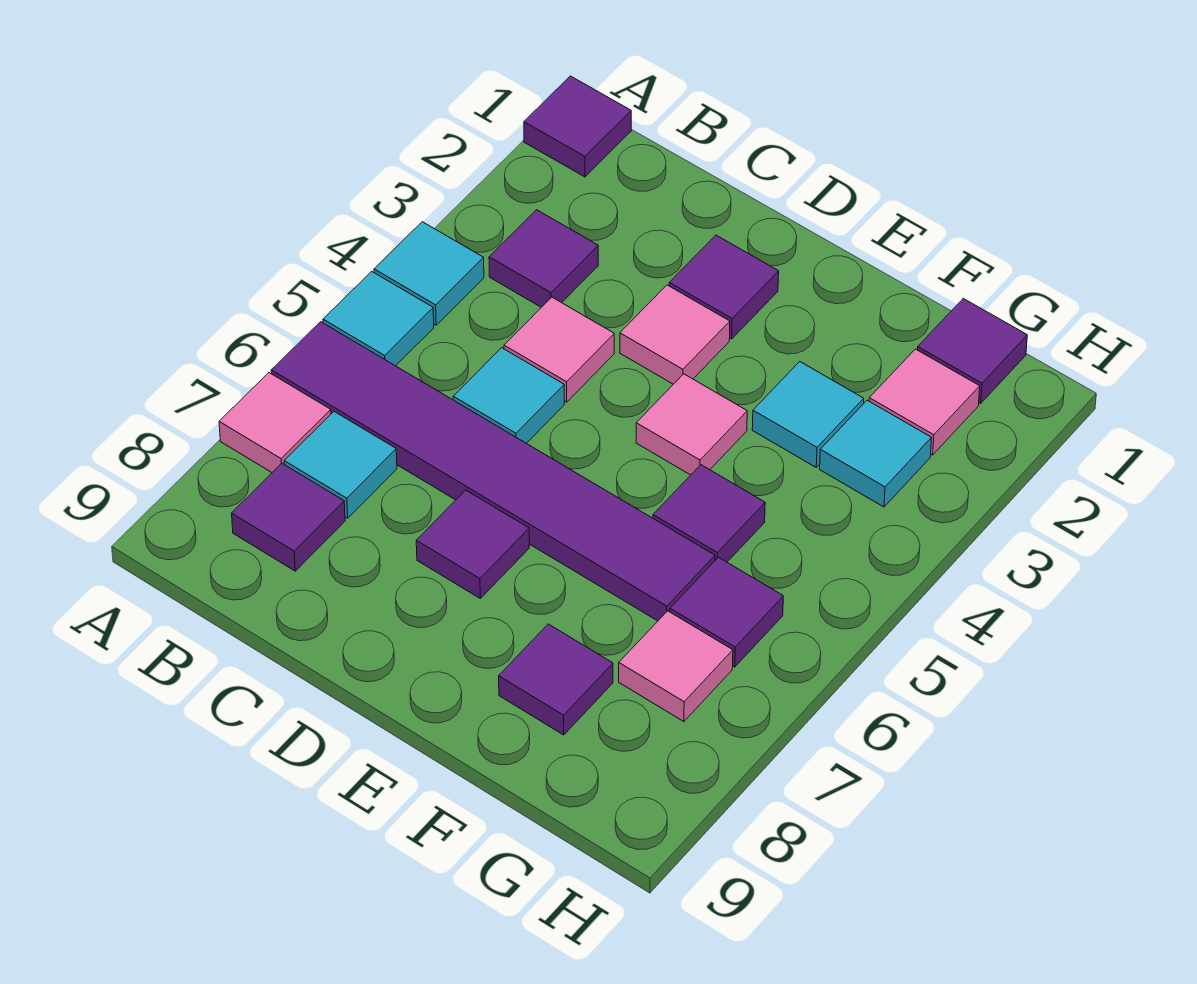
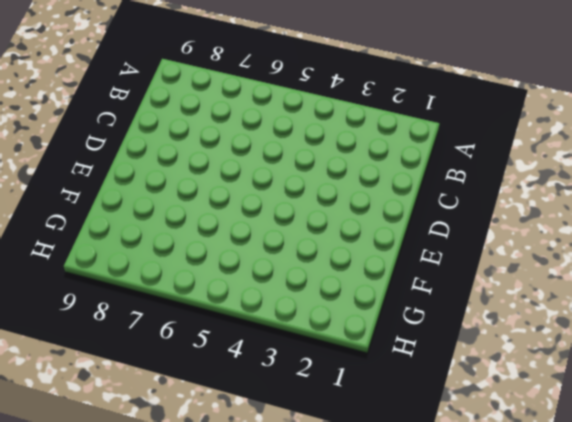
none -> purple 1x1 tile [524,76,631,177]
none -> cyan 1x1 tile [374,222,484,325]
none -> cyan 1x1 tile [323,271,434,366]

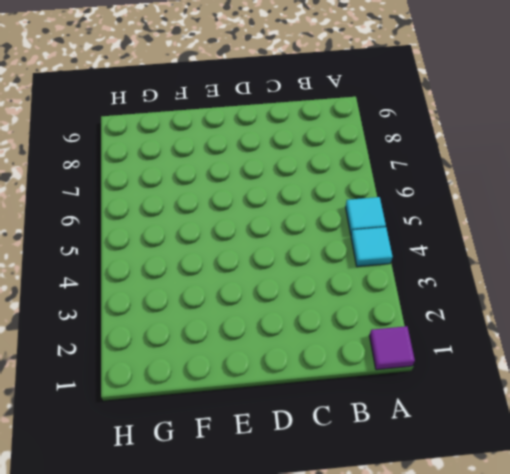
none -> purple 1x6 tile [271,322,715,621]
none -> pink 1x1 tile [219,373,331,472]
none -> purple 1x1 tile [489,210,598,307]

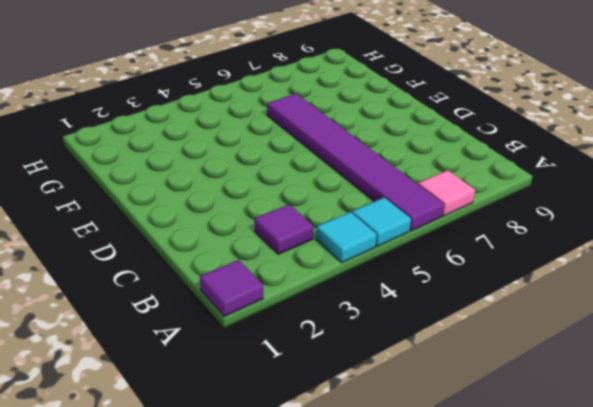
none -> cyan 1x1 tile [284,412,397,518]
none -> purple 1x1 tile [232,463,345,571]
none -> pink 1x1 tile [504,297,614,402]

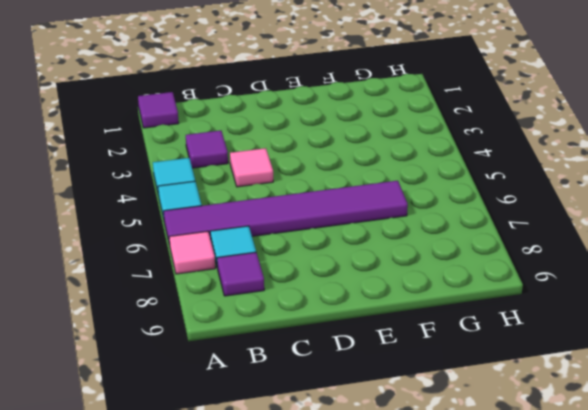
none -> cyan 1x1 tile [453,348,564,443]
none -> purple 1x1 tile [669,235,779,339]
none -> pink 1x1 tile [620,285,730,384]

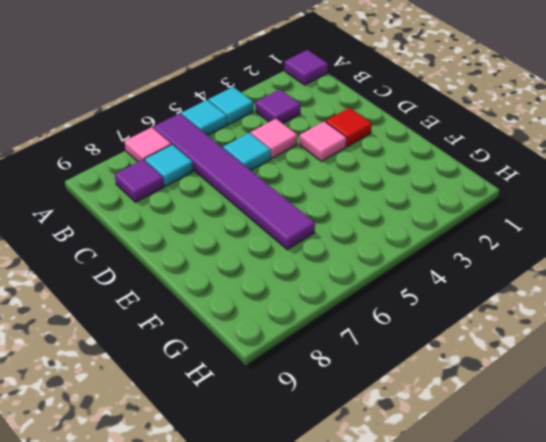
red 1x1 tile [325,108,372,147] -> purple 1x1 tile [669,235,779,339]
none -> purple 1x1 tile [416,490,529,598]
none -> pink 1x1 tile [636,374,747,475]
none -> cyan 1x1 tile [752,362,864,467]

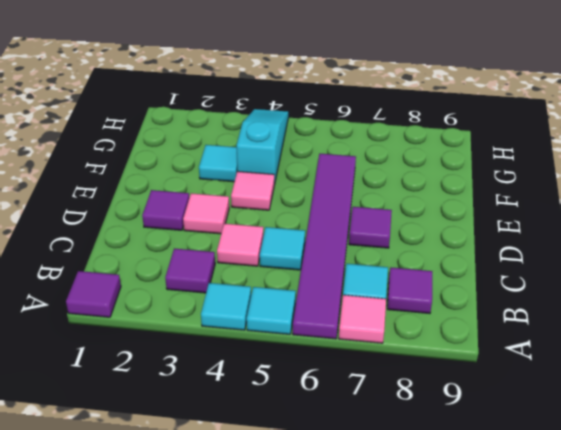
cyan 1x3 slope [237,109,288,185] -> none
none -> purple 1x1 tile [653,465,765,562]
none -> purple 1x1 tile [499,624,613,735]
none -> purple 1x1 tile [918,299,1027,403]

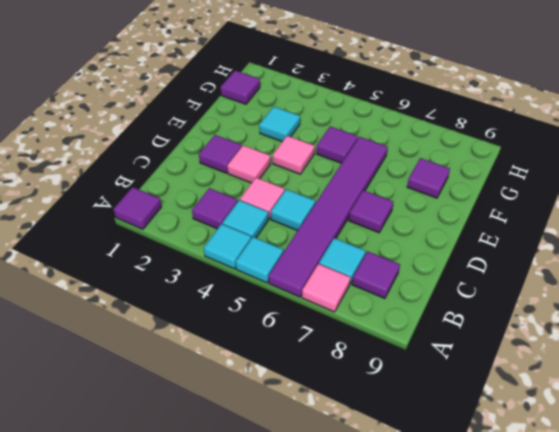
cyan 1x1 tile [222,200,268,238] -> cyan 1x1 tile moved to [820,400,931,507]
none -> pink 1x1 tile [869,349,980,455]
none -> purple 1x1 tile [670,557,783,667]
none -> pink 1x1 tile [619,611,733,722]

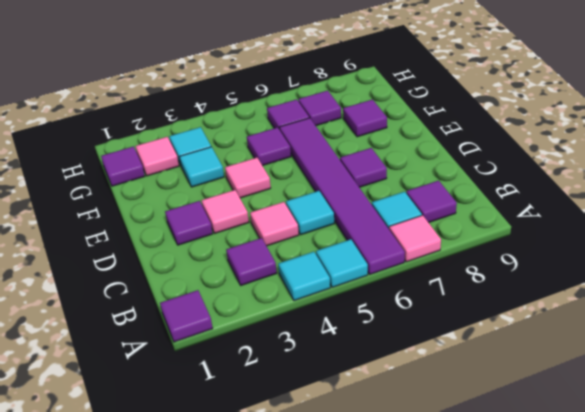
purple 1x1 tile [298,91,341,126] -> pink 1x1 tile [619,611,733,722]

